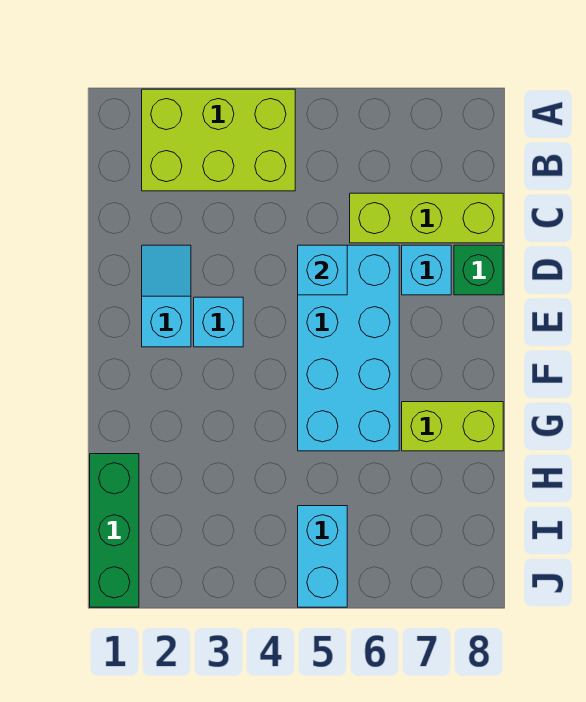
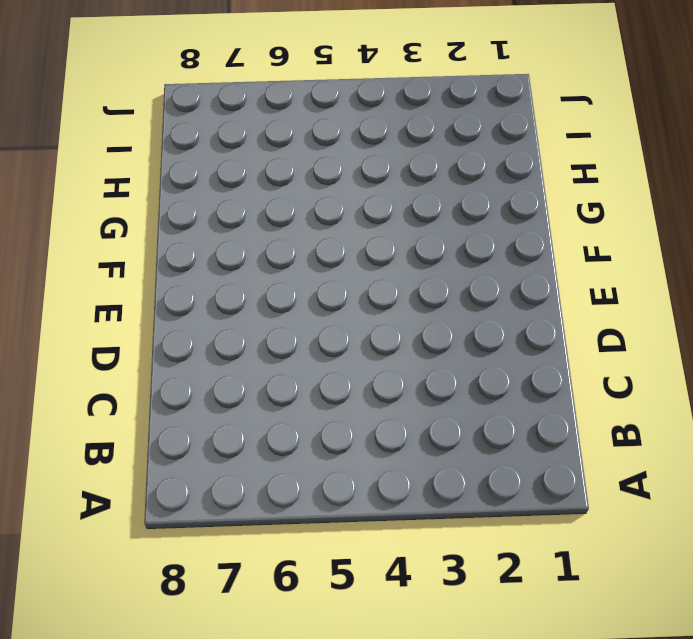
none -> lime 2x3 brick [142,89,295,191]
none -> lime 1x3 brick [350,193,503,243]

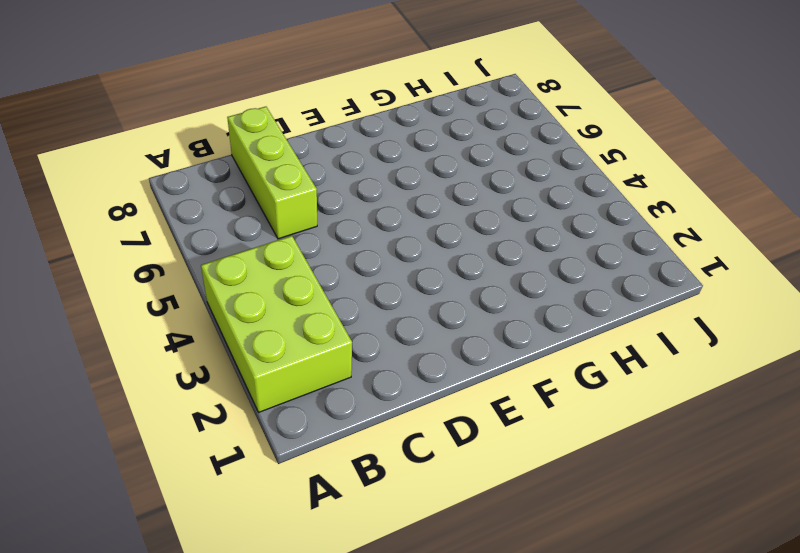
none -> cyan 1x2 slope [142,245,191,347]
none -> cyan 2x4 brick [298,245,399,451]

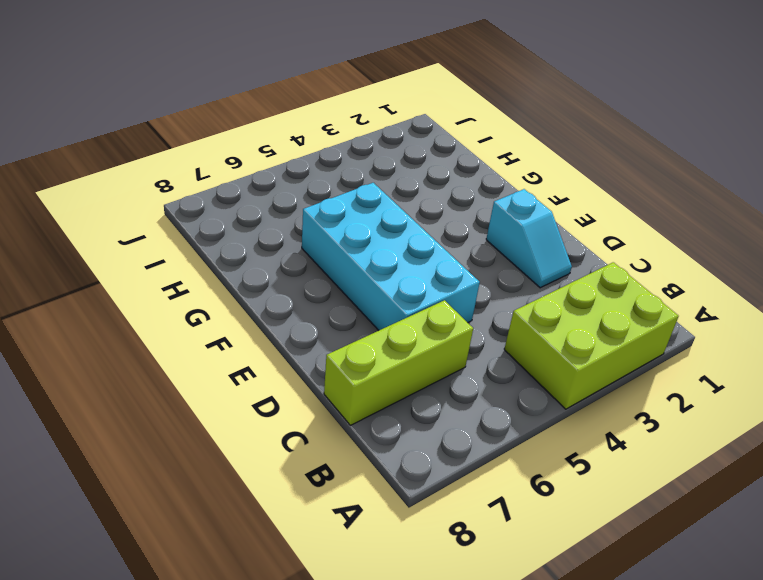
none -> cyan 1x1 brick [402,245,451,295]
none -> green 1x1 brick [454,245,503,295]

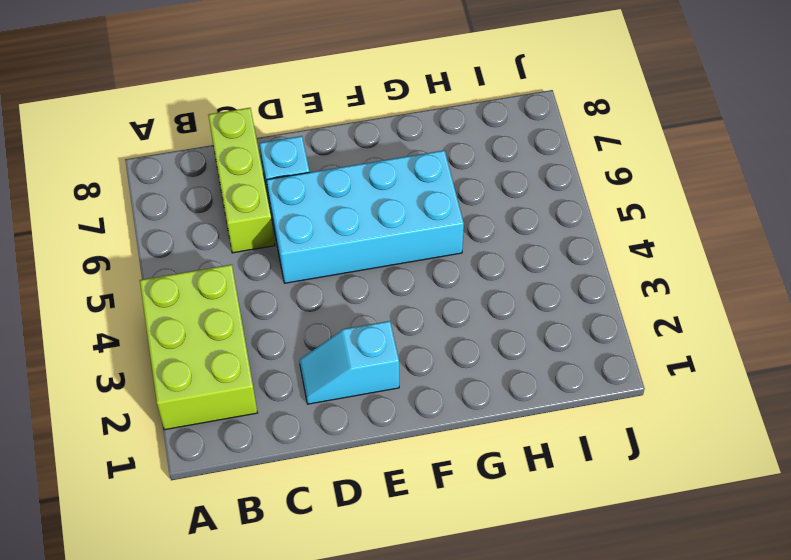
none -> green 1x1 brick [454,245,503,295]
none -> cyan 1x1 brick [194,297,243,347]

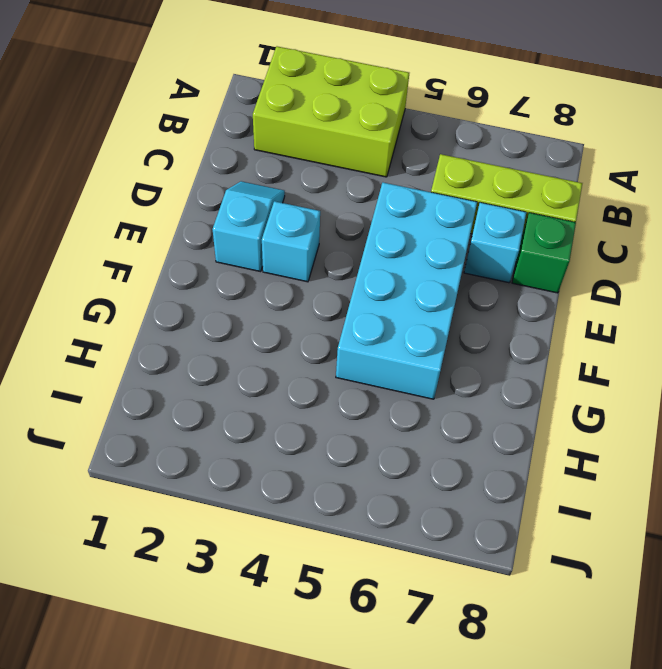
none -> lime 1x2 brick [402,402,503,451]
none -> green 1x3 brick [90,454,139,607]

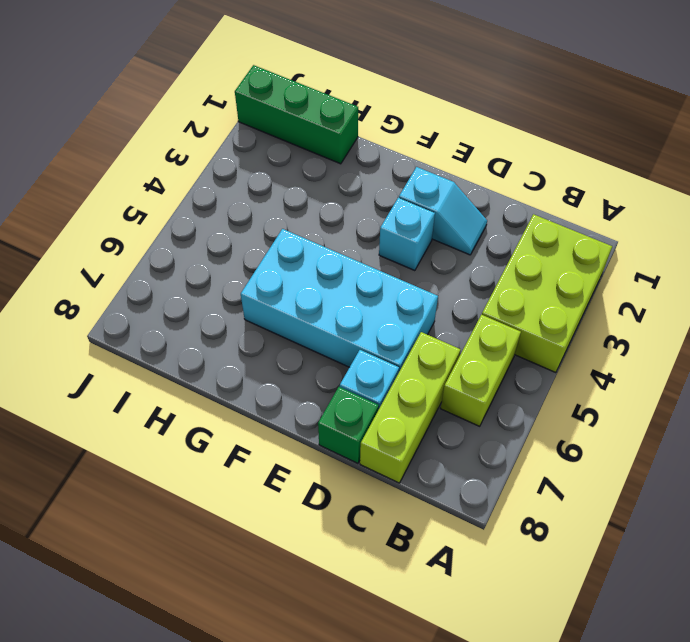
lime 1x2 brick [441,315,521,426] -> lime 1x2 brick moved to [402,402,503,451]
none -> cyan 1x2 brick [298,506,347,607]
none -> cyan 1x1 brick [298,245,347,295]

